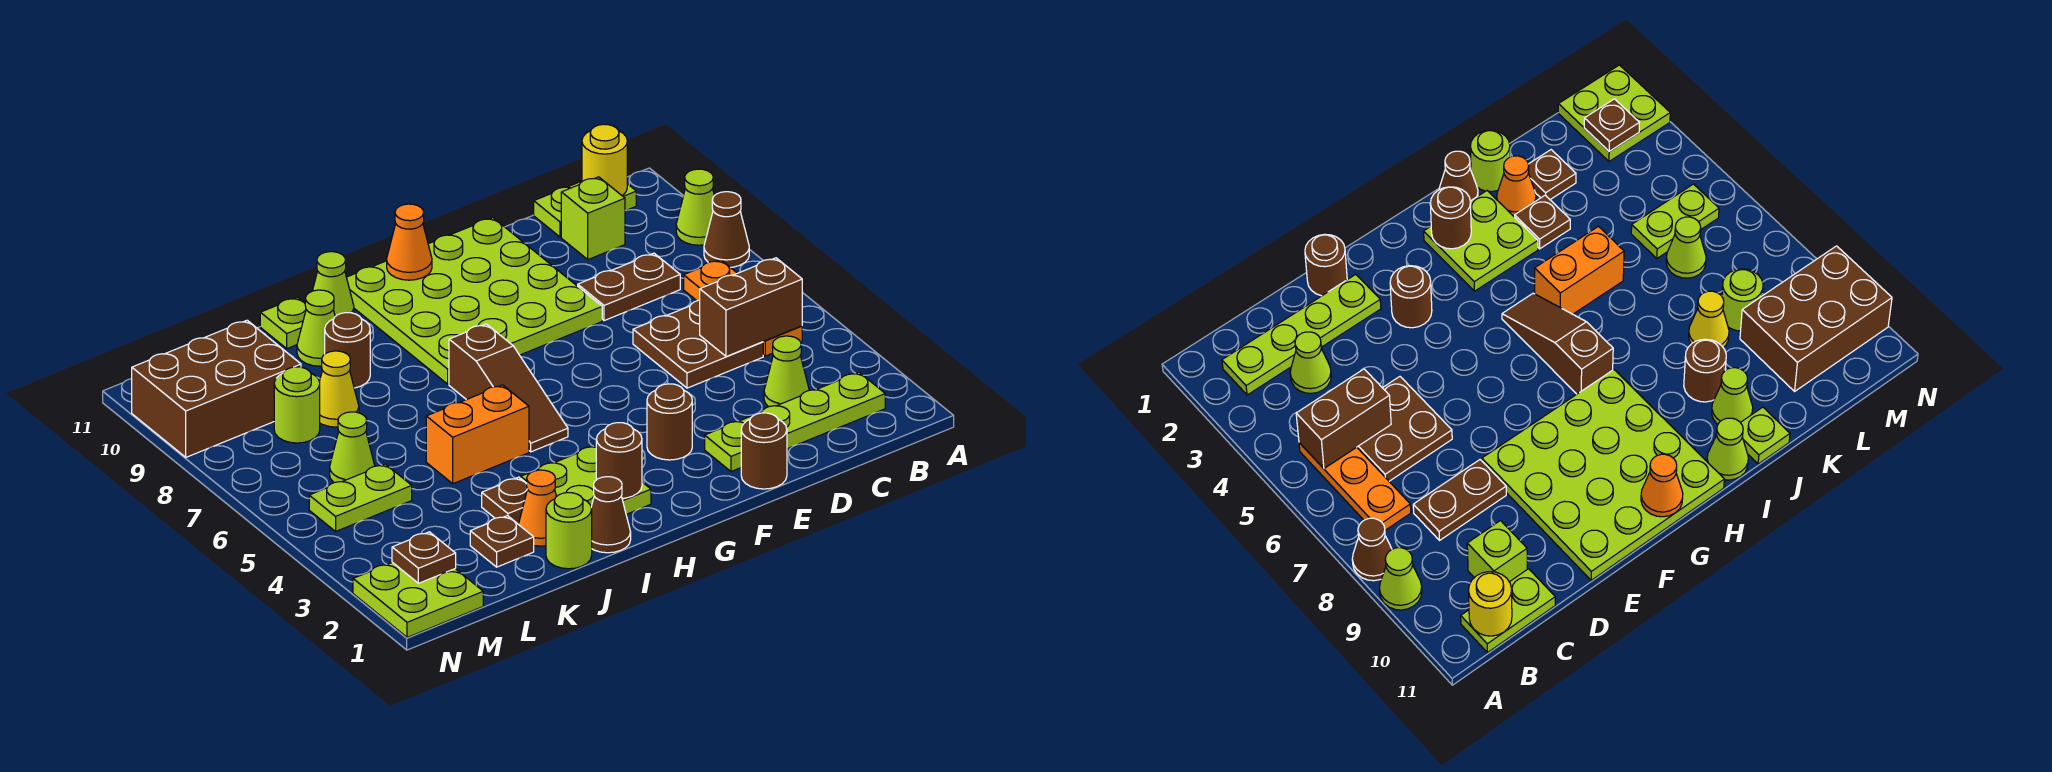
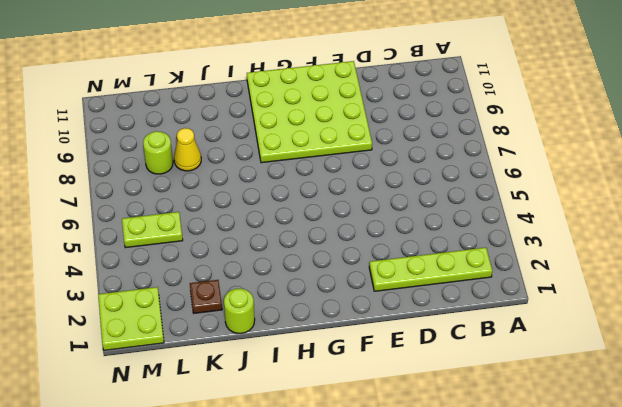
none -> brown 1x1 cone [704,192,749,267]
none -> lime 1x1 cone [676,169,714,245]
none -> orange 1x3 plate [684,260,802,356]
none -> lime 1x2 plate [534,181,636,237]

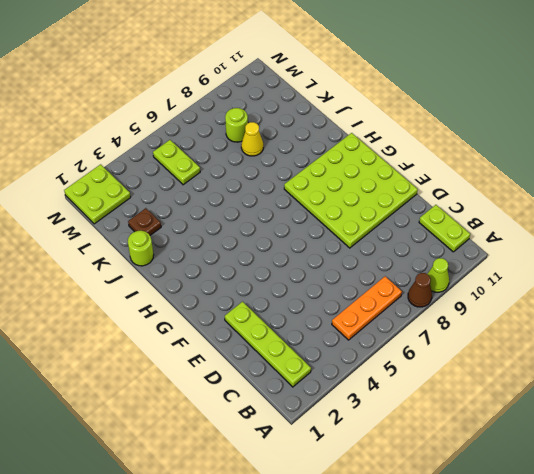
none -> lime 1x1 cone [764,336,809,407]
none -> brown 2x2 plate [633,300,763,388]
none -> brown 1x2 plate [578,253,680,321]
none -> lime 1x1 brick [561,177,625,260]

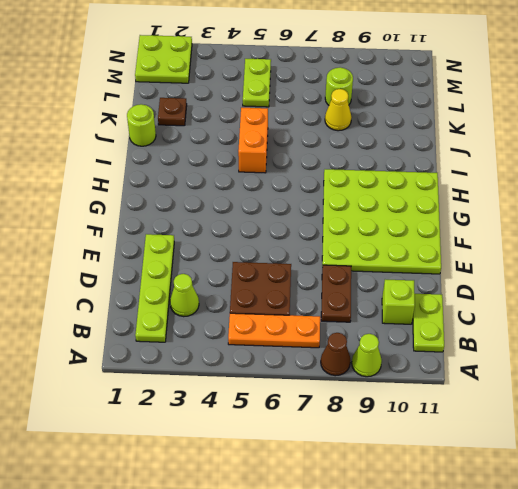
none -> brown 1x1 round brick [741,413,787,489]
none -> brown 1x1 round brick [647,384,692,460]
none -> lime 2x2 plate [521,446,651,514]
none -> brown 1x3 slope [449,324,568,452]

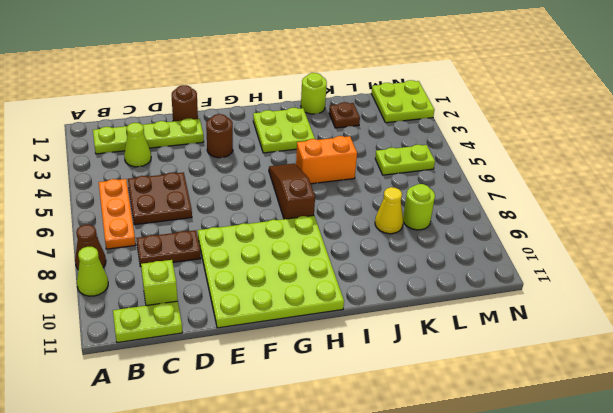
none -> brown 1x1 cone [591,477,631,553]
none -> lime 1x1 cone [313,252,354,316]
none -> orange 1x1 cone [519,470,557,546]
none -> brown 1x1 plate [482,477,527,524]

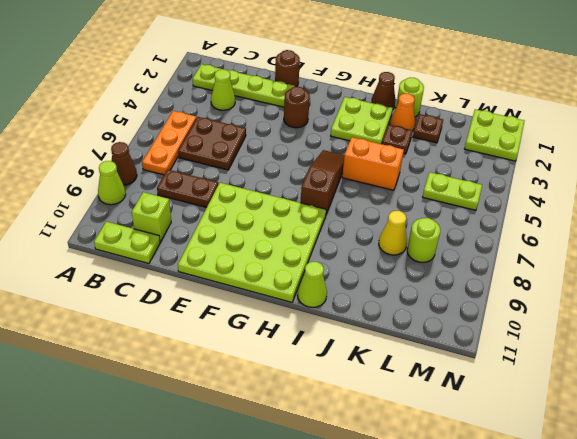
none -> brown 1x1 round brick [325,313,370,388]
none -> lime 1x1 cone [297,290,335,366]
none -> lime 1x1 plate [260,297,306,349]
none -> lime 1x1 cone [330,412,375,483]

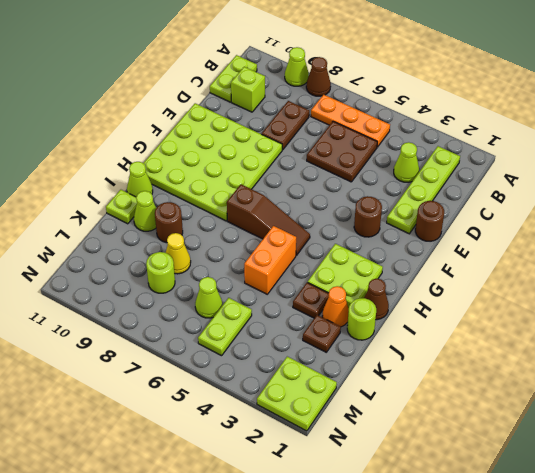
none -> brown 2x3 brick [132,320,301,457]
none -> brown 1x2 brick [700,258,802,357]
none -> yellow 1x1 round brick [582,124,627,196]
none -> orange 1x1 cone [387,204,432,280]

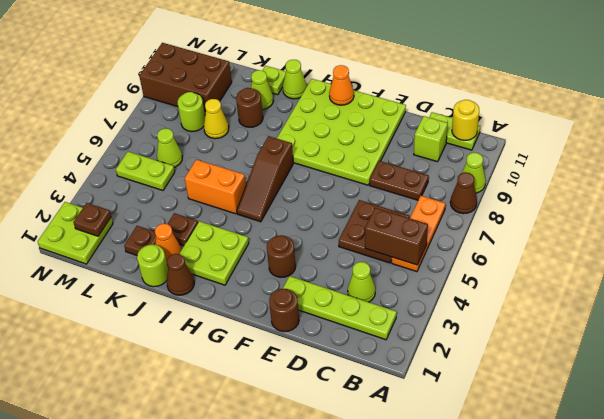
none -> brown 1x1 round brick [596,423,642,498]

